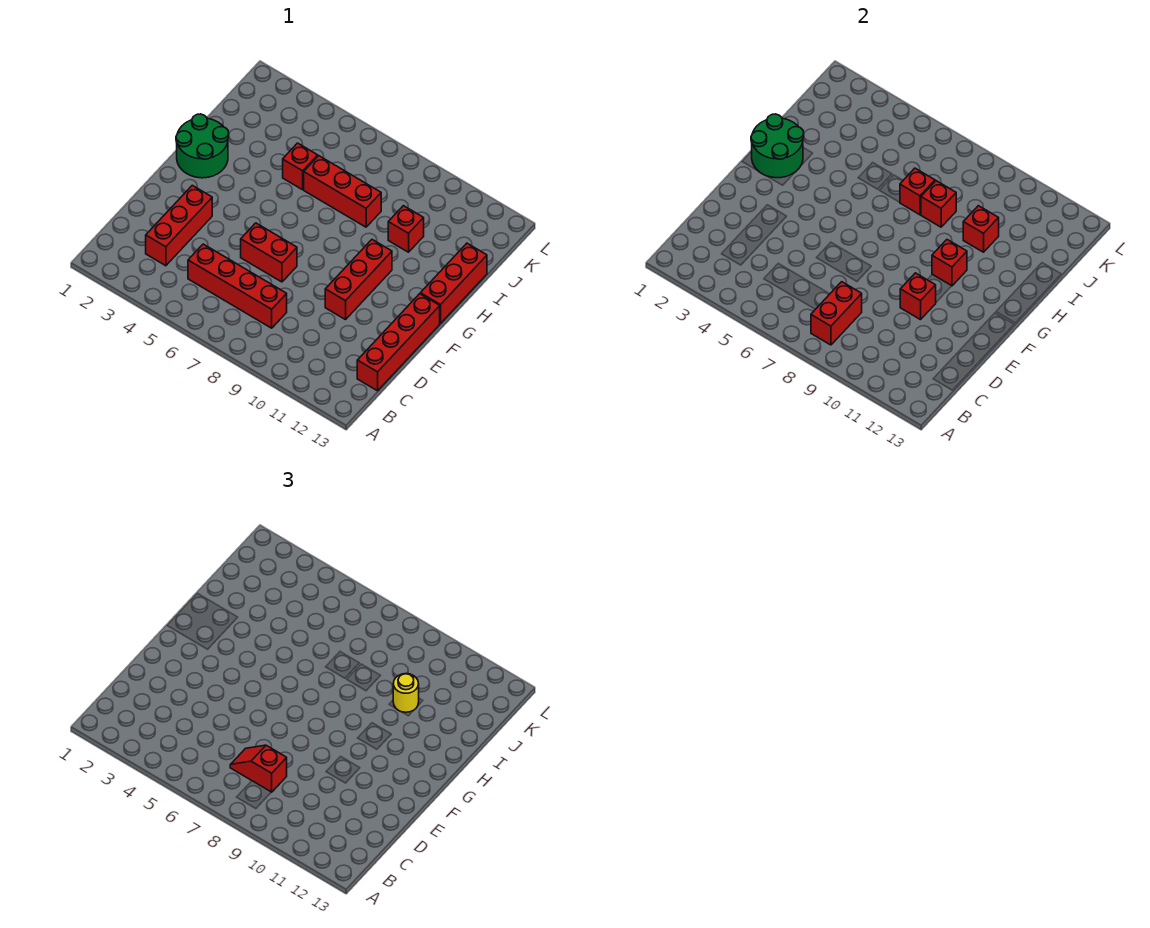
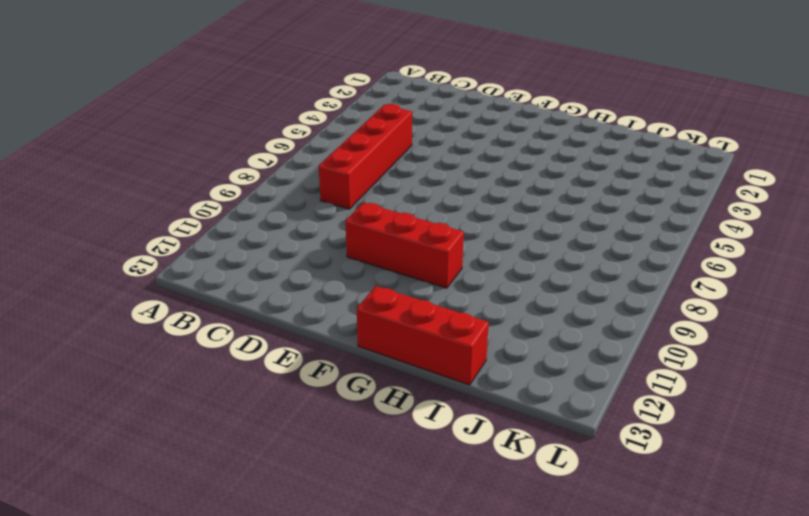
none -> red 1x3 brick [146,185,212,266]
none -> red 1x4 brick [357,294,440,391]
none -> red 1x2 brick [241,223,297,282]

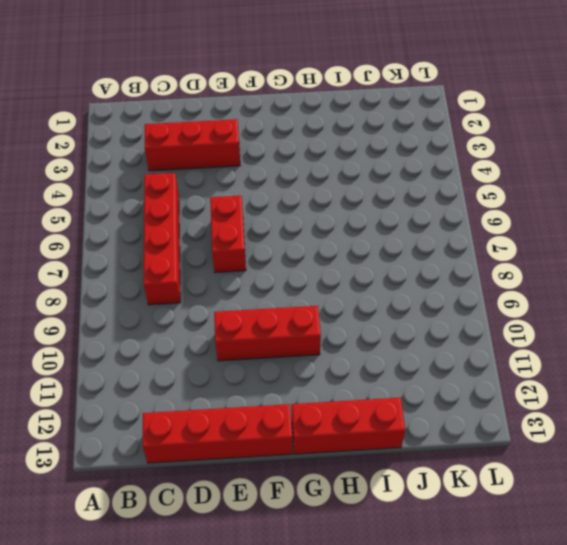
none -> green 2x2 round brick [176,114,229,178]
none -> red 1x1 brick [283,143,318,190]
none -> red 1x3 brick [304,156,381,227]

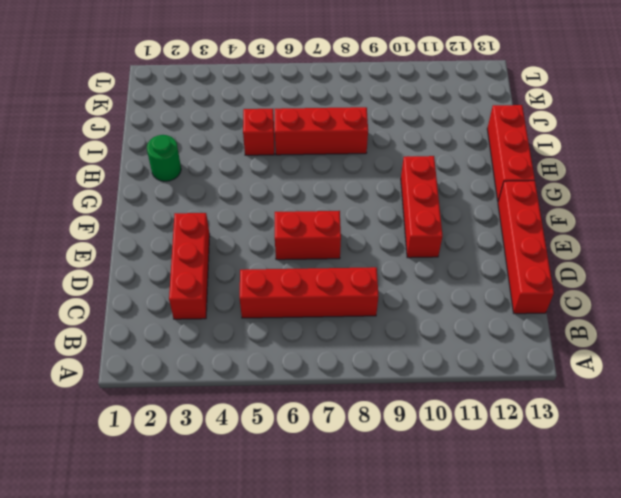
green 1x1 round brick [147,135,181,181] -> green 2x2 round brick [176,114,229,178]
none -> red 1x1 brick [388,206,424,252]
none -> red 1x2 brick [811,282,862,345]
none -> red 1x1 brick [900,273,936,320]

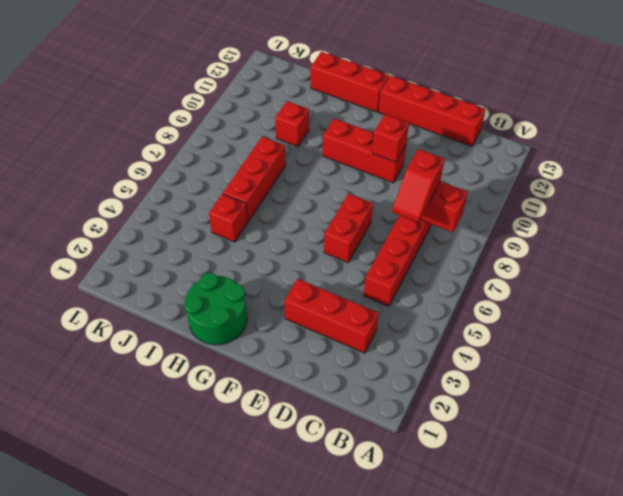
none -> green 2x2 round brick [751,114,804,178]
none -> red 1x1 brick [932,240,967,286]
none -> red 1x1 brick [900,168,935,215]

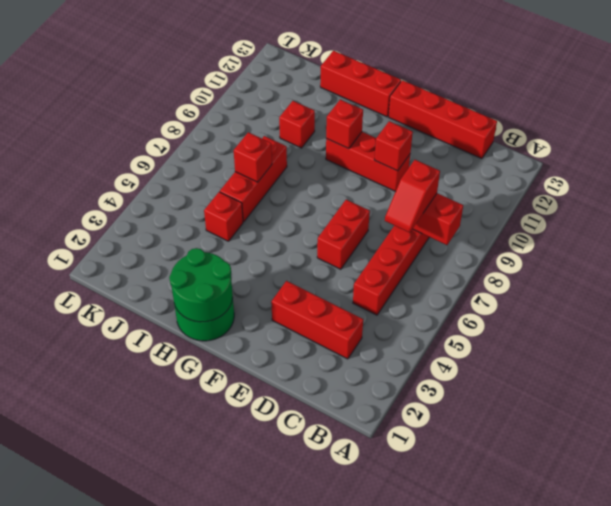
none -> red 1x1 brick [921,181,956,227]
none -> red 1x1 brick [963,206,999,252]
none -> yellow 1x1 round brick [393,674,419,712]

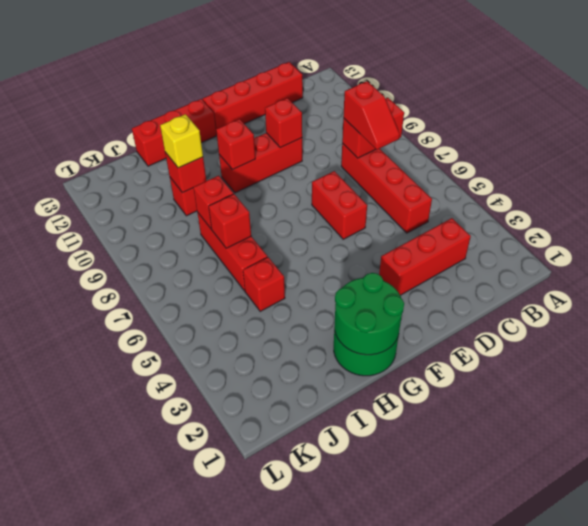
yellow 1x1 brick [160,114,203,168] -> yellow 1x1 round brick [393,674,419,712]

